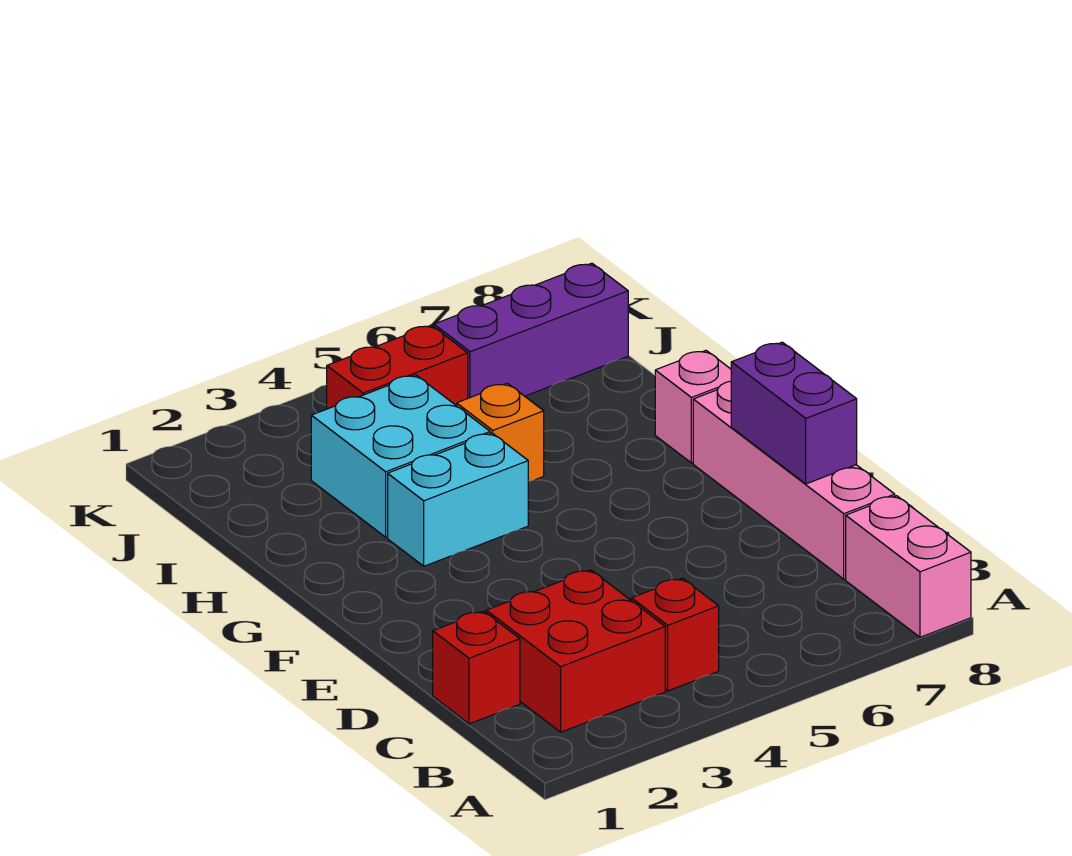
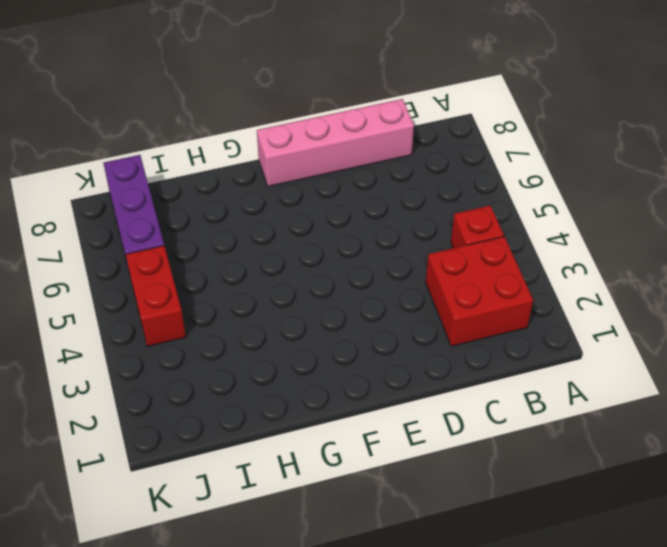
none -> pink 1x2 brick [846,496,971,637]
none -> red 1x1 brick [433,611,520,724]
none -> cyan 1x2 brick [388,433,528,566]

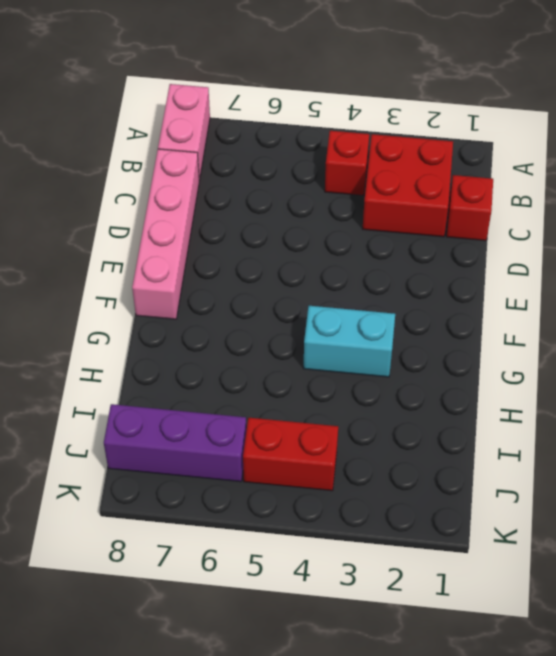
none -> pink 1x1 brick [655,351,731,463]
none -> cyan 2x2 brick [311,375,490,537]
none -> orange 1x1 brick [457,383,544,481]

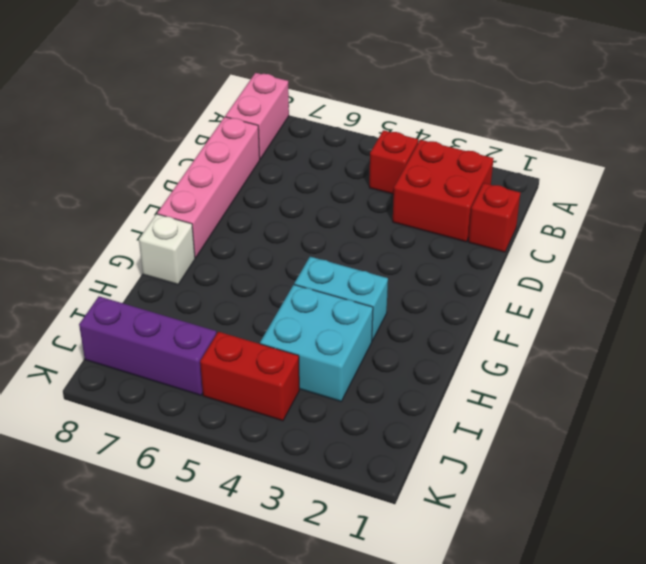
white 1x1 brick [139,214,195,285] -> pink 1x1 brick [655,351,731,463]
none -> orange 1x1 brick [457,383,544,481]
none -> purple 1x2 brick [731,342,857,484]

